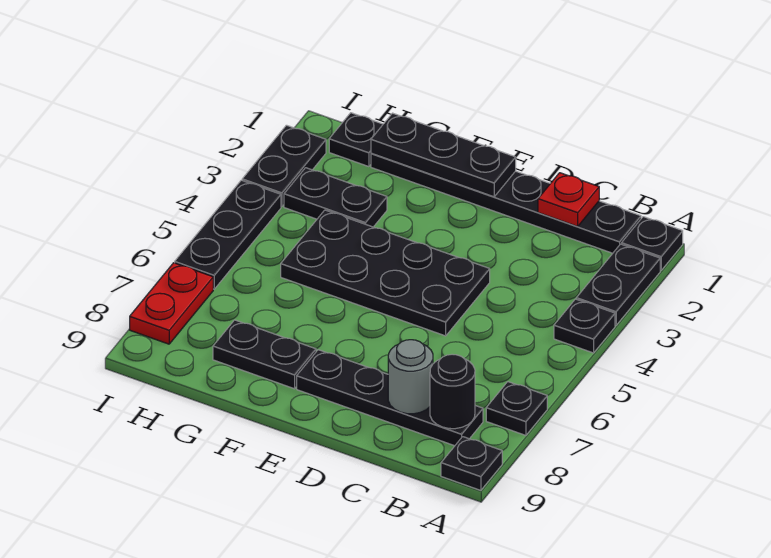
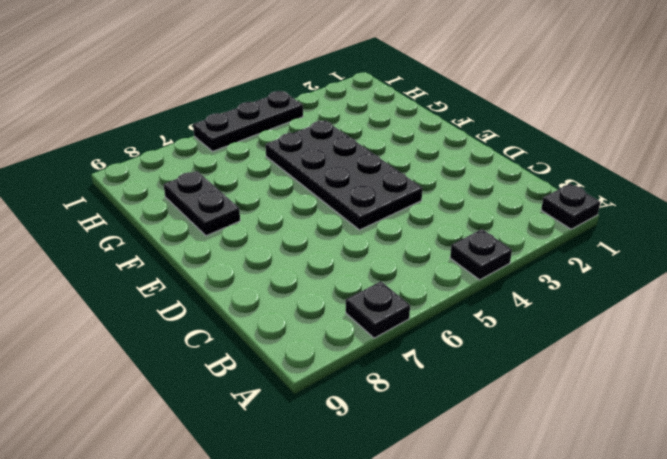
none -> black 1x2 plate [576,244,660,325]
none -> black 1x1 plate [441,437,502,490]
none -> black 1x6 plate [371,153,641,253]

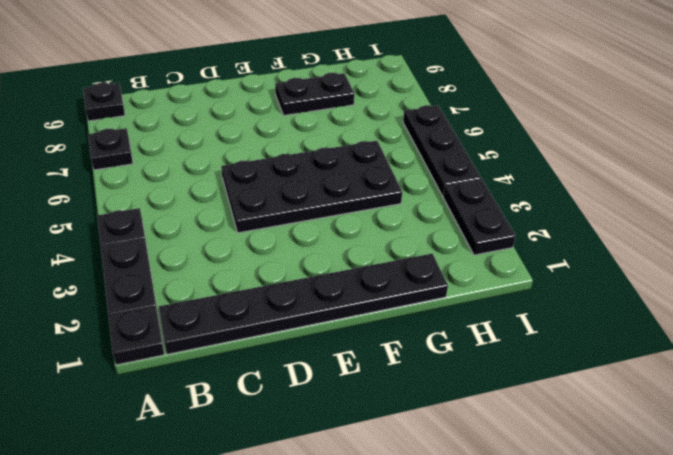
none -> black 1x4 plate [297,350,483,446]
none -> black 1x2 plate [284,168,387,227]
none -> black 1x1 plate [329,113,383,167]

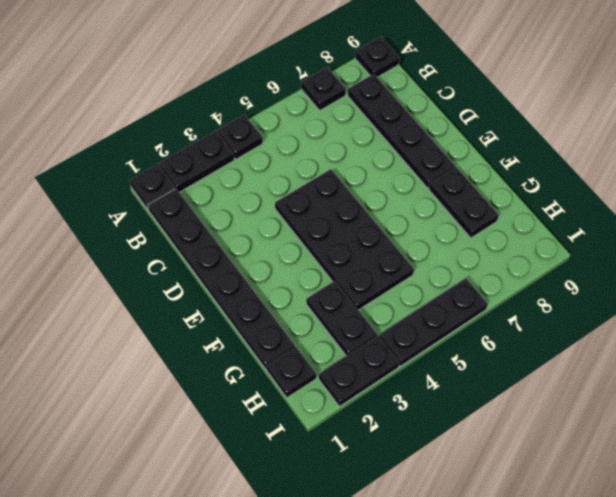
none -> red 1x2 plate [130,263,213,344]
none -> black 1x1 round brick [430,354,475,429]
none -> red 1x1 plate [538,173,599,226]

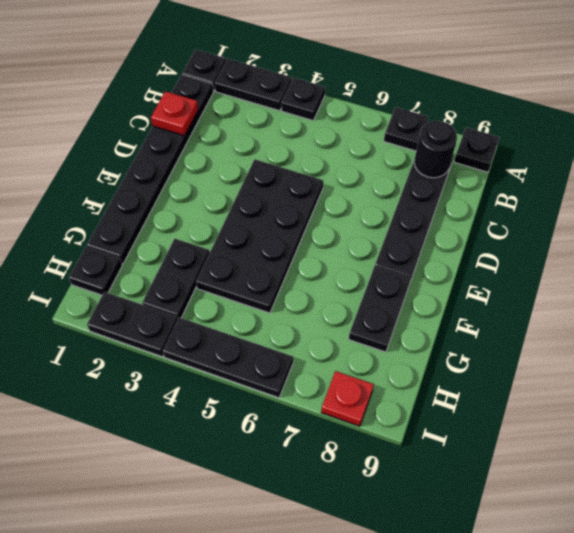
red 1x1 plate [321,371,374,426] -> red 1x2 plate [130,263,213,344]
none -> grey 1x1 round brick [388,340,433,414]
none -> black 1x3 plate [371,113,516,197]

